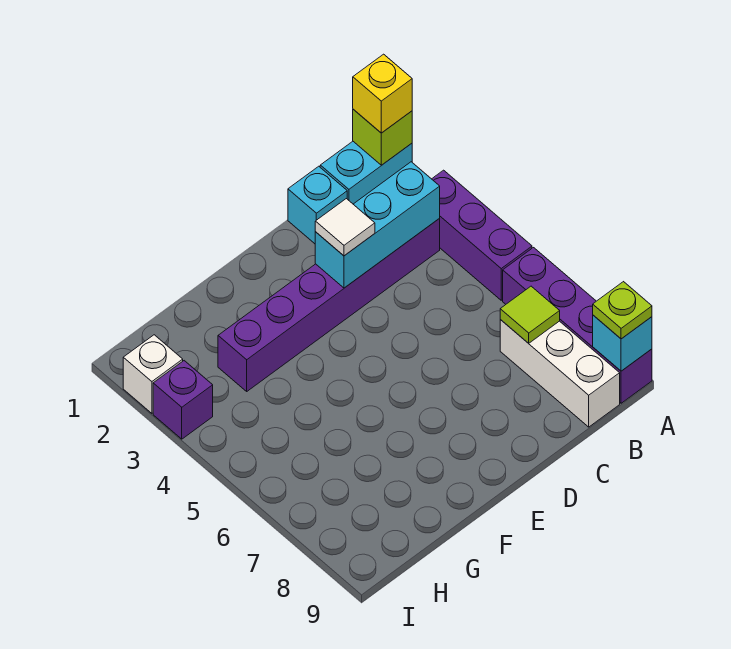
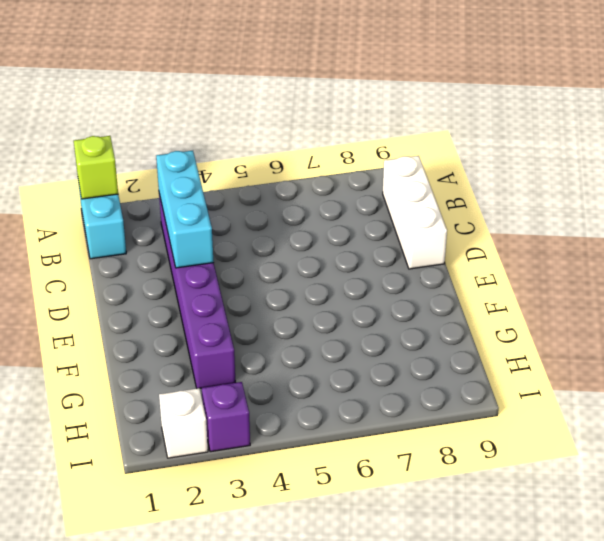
white 1x3 brick [383,156,447,269] -> white 1x3 brick turned to [500,320,620,427]
none -> purple 1x3 brick [432,170,532,300]
none -> purple 1x4 brick [503,248,652,403]
none -> cyan 1x1 brick [288,166,347,244]

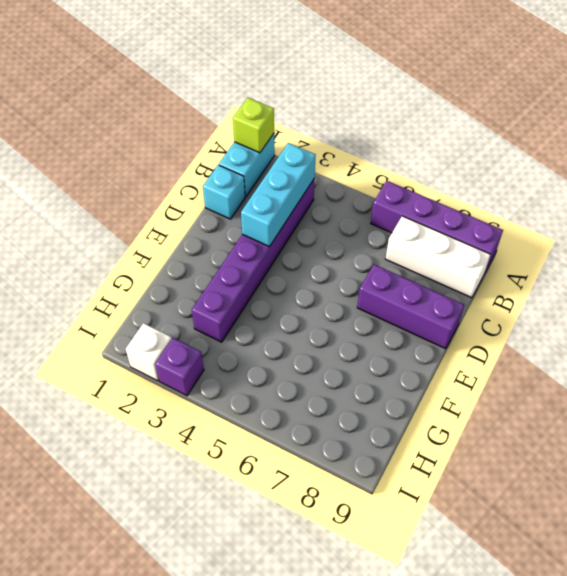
purple 1x3 brick [357,265,464,349] -> purple 1x3 brick moved to [432,170,532,300]
none -> cyan 1x1 brick [593,315,652,371]
none -> lime 1x1 tile [500,286,560,343]
none -> yellow 1x1 brick [353,54,412,133]

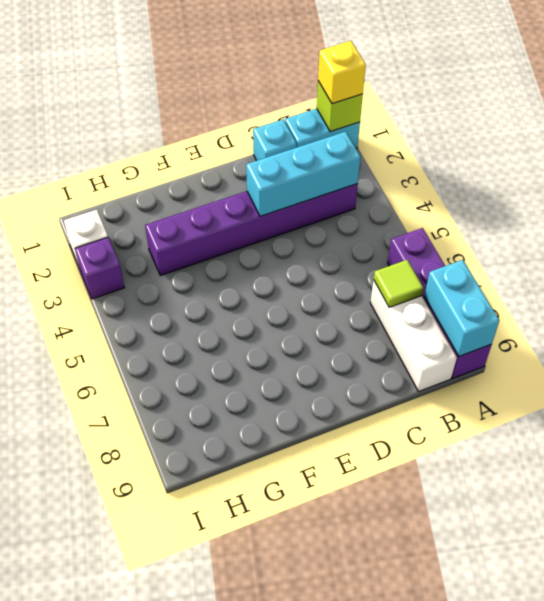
cyan 1x2 brick [424,260,499,356] -> cyan 1x1 brick [593,315,652,371]
none -> purple 1x3 brick [432,170,532,300]
none -> lime 1x1 plate [593,282,652,339]
none -> white 1x1 tile [315,199,375,256]

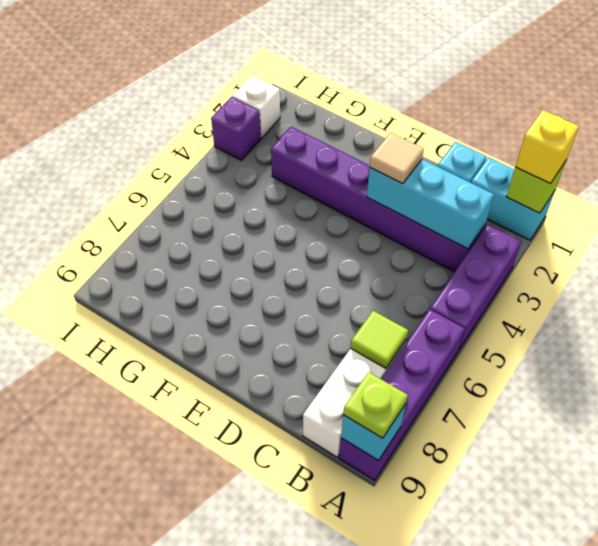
tan 1x1 tile [370,133,424,184] -> white 1x1 tile [315,199,375,256]

